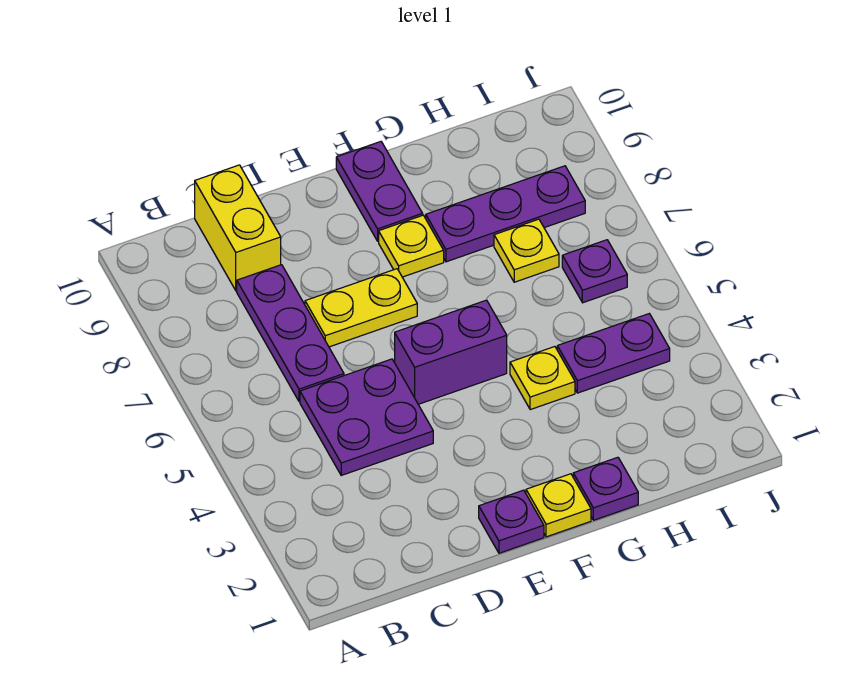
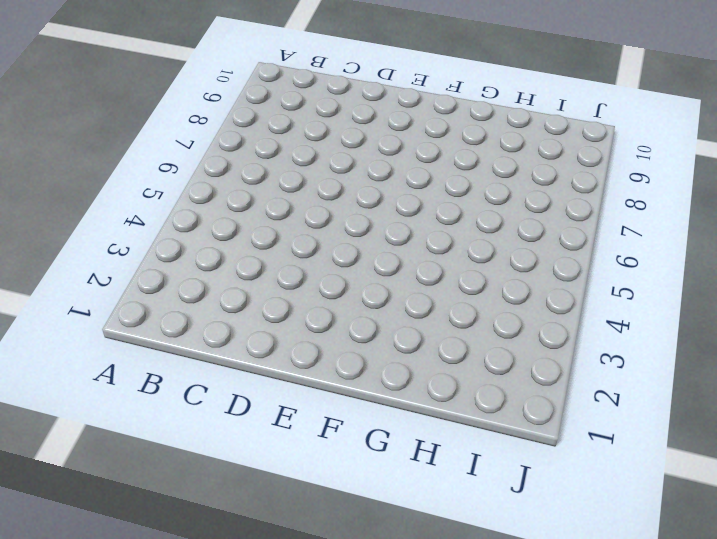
none -> purple 2x2 plate [300,359,433,475]
none -> purple 1x3 plate [237,265,344,402]
none -> yellow 1x2 brick [195,165,281,291]

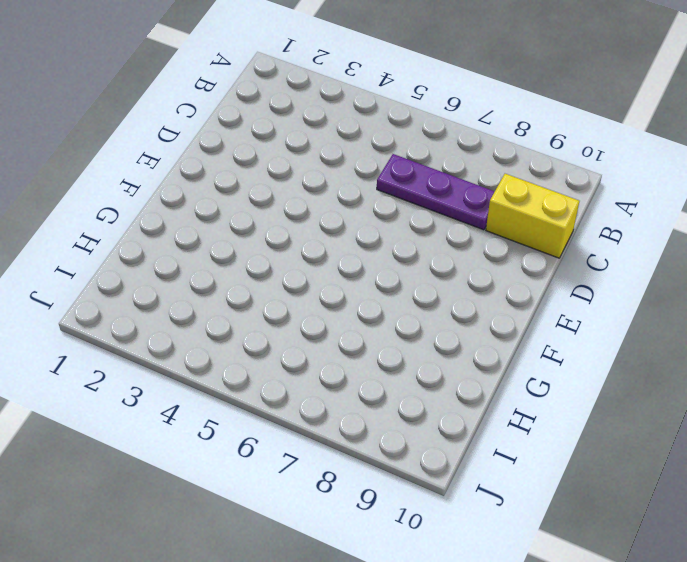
none -> purple 2x2 plate [300,359,433,475]
none -> yellow 1x2 plate [305,269,417,347]
none -> purple 1x1 plate [479,490,544,553]

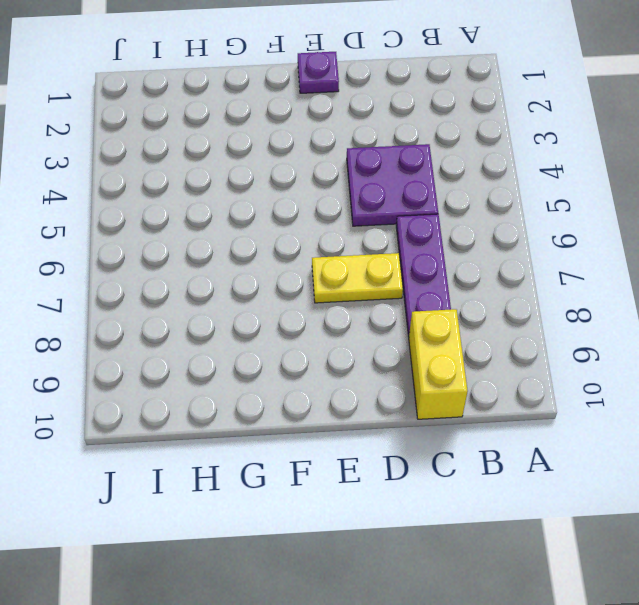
none -> purple 1x2 brick [395,300,507,404]
none -> yellow 1x1 plate [526,474,591,537]
none -> yellow 1x1 plate [379,215,444,277]

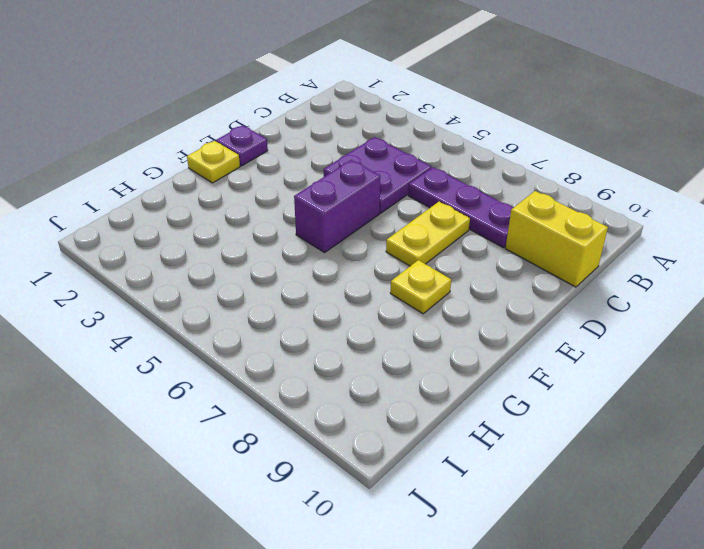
none -> purple 1x2 plate [336,142,423,241]
none -> purple 1x1 plate [573,457,638,520]
none -> yellow 1x1 plate [510,347,575,410]

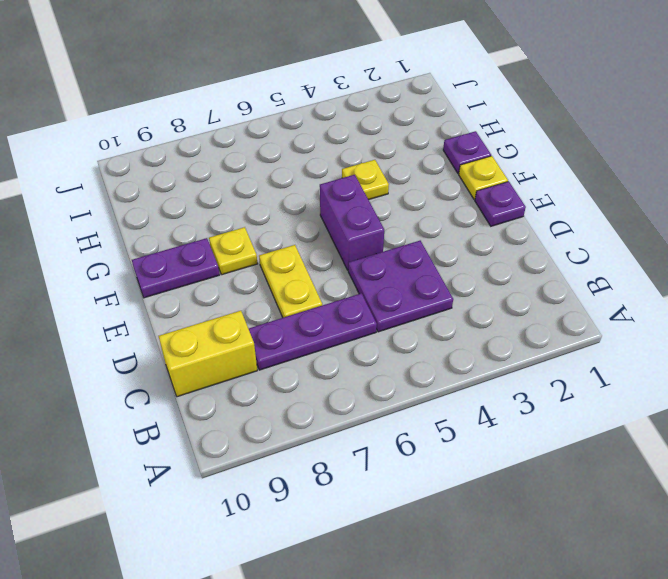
none -> purple 1x3 plate [426,166,585,262]
none -> purple 1x2 plate [557,314,670,393]
none -> yellow 1x1 plate [494,219,559,282]

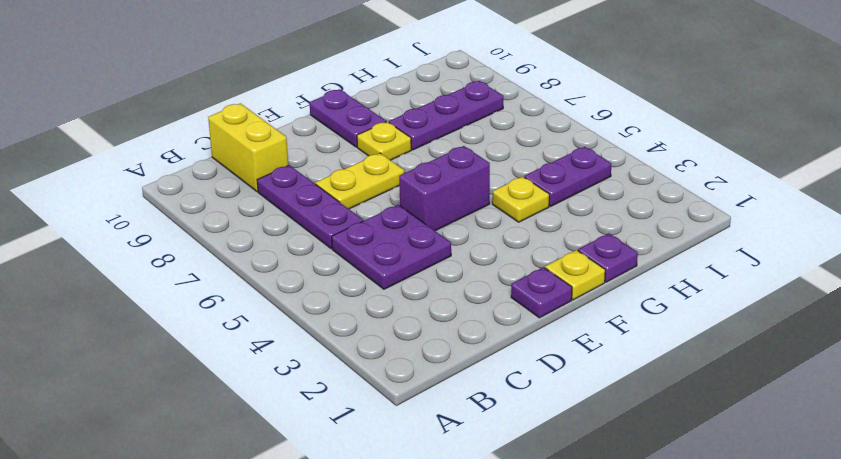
none -> yellow 1x1 plate [494,219,559,282]
none -> purple 1x1 plate [562,240,627,303]

